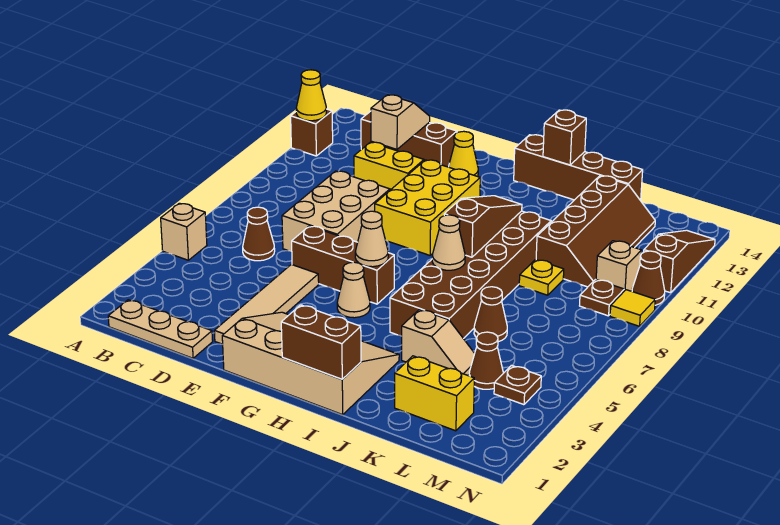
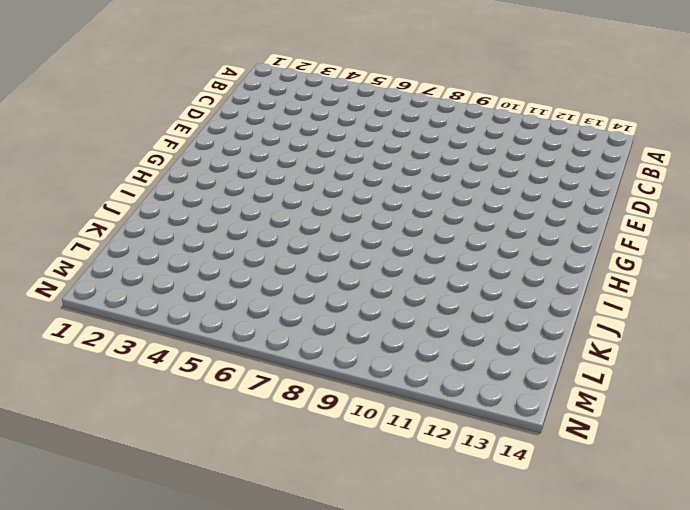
none -> tan 1x1 brick [161,203,207,260]
none -> brown 1x1 brick [291,109,333,156]
none -> tan 1x3 plate [108,300,213,358]
none -> brown 1x1 cone [243,207,275,261]

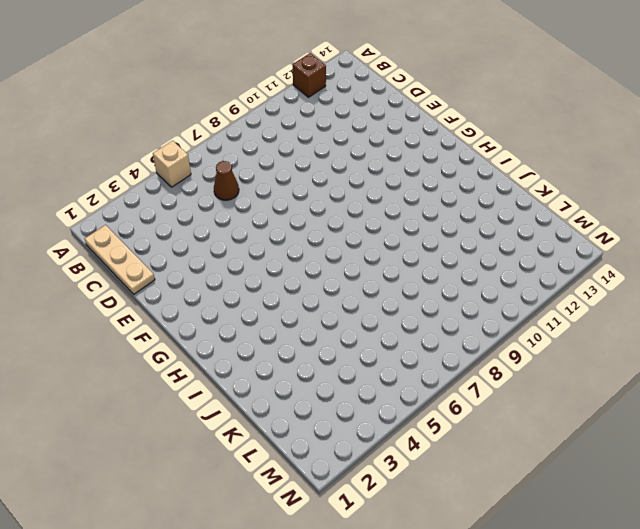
none -> brown 1x3 brick [361,111,457,167]
none -> tan 2x3 brick [282,171,390,251]
none -> yellow 1x2 brick [354,142,424,190]
none -> tan 1x4 tile [214,264,319,344]

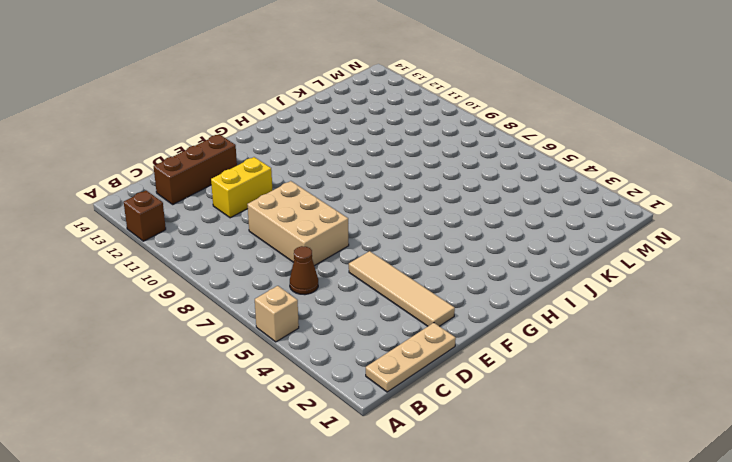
none -> brown 1x3 brick [292,226,394,304]
none -> tan 3x4 slope [222,312,399,415]
none -> yellow 2x3 brick [375,160,480,255]
none -> yellow 1x1 cone [449,131,478,177]

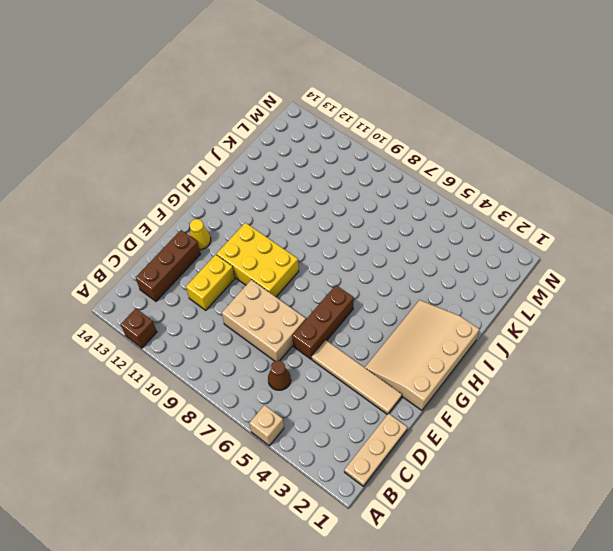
none -> tan 1x1 cone [337,262,370,318]
none -> brown 1x4 brick [514,135,643,201]
none -> brown 2x6 brick [390,211,551,339]
none -> tan 1x2 slope [402,309,475,375]

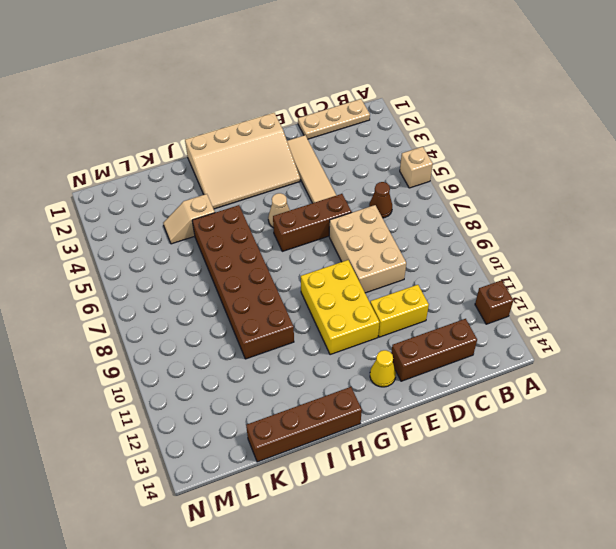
none -> yellow 1x2 brick [395,356,474,431]
none -> brown 1x1 cone [474,287,507,342]
none -> yellow 1x1 plate [519,260,564,295]
none -> brown 2x4 slope [536,176,655,287]

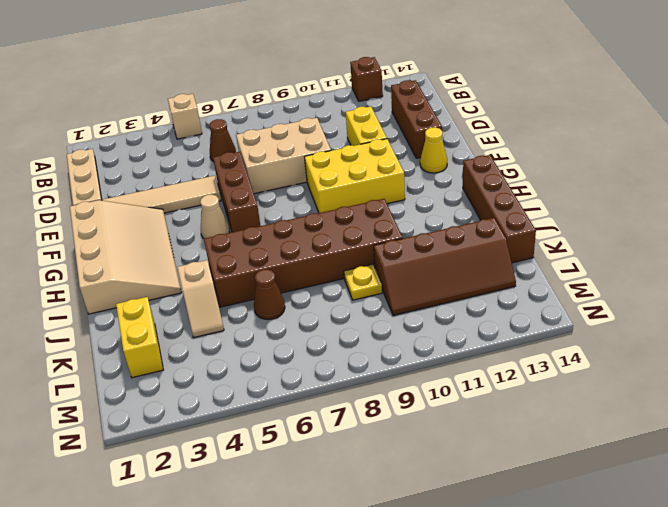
none -> brown 1x1 cone [469,332,503,389]
none -> brown 1x1 plate [494,365,541,405]
none -> brown 1x1 plate [580,280,624,316]
none -> tan 1x1 brick [596,241,642,291]

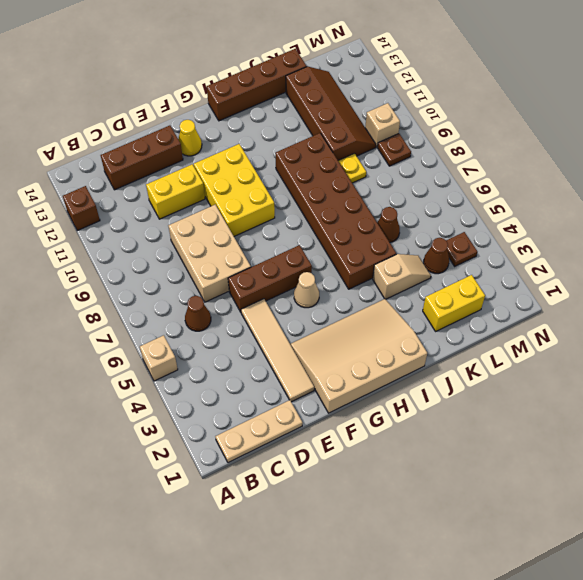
none -> yellow 1x1 tile [610,290,655,326]
none -> brown 1x1 cone [632,251,665,305]
none -> brown 1x3 slope [644,230,715,293]
none -> yellow 1x1 cone [296,70,326,121]

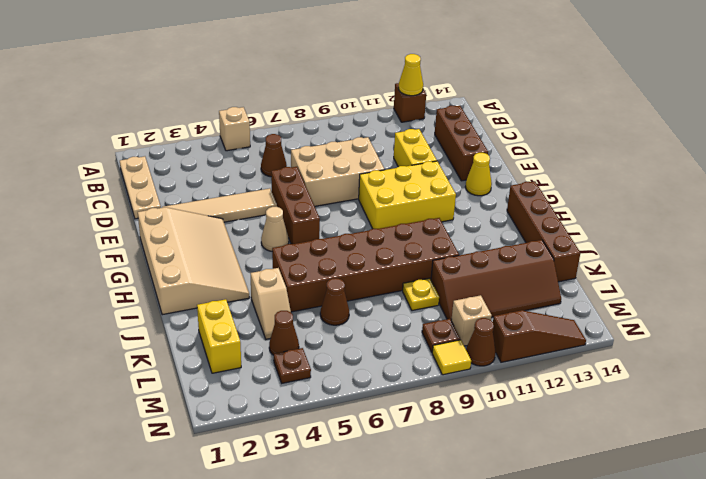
none -> tan 1x2 slope [371,95,430,149]
none -> tan 1x1 cone [355,211,388,267]
none -> brown 1x2 brick [281,305,361,379]
none -> tan 1x1 cone [432,215,465,270]

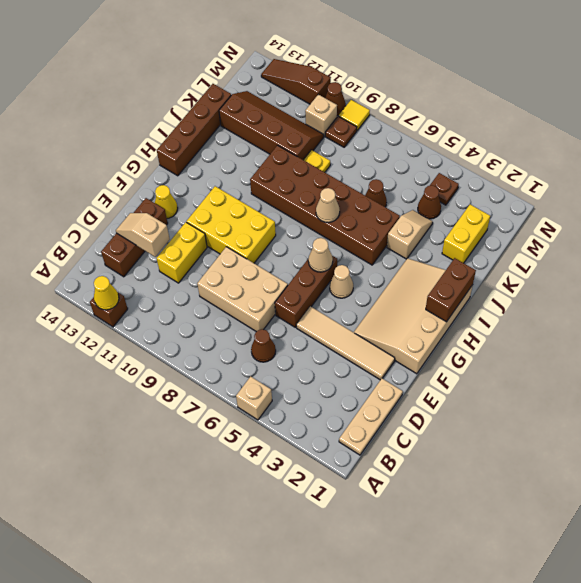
none -> brown 1x3 slope [444,196,522,257]
none -> brown 1x1 brick [543,110,586,165]

